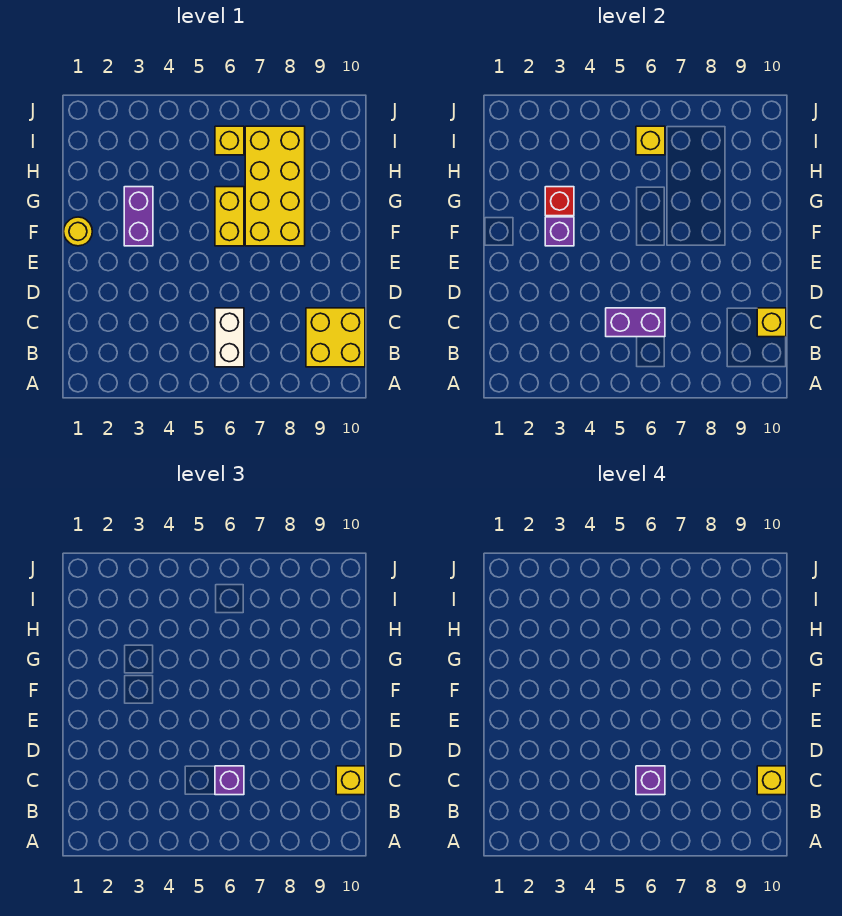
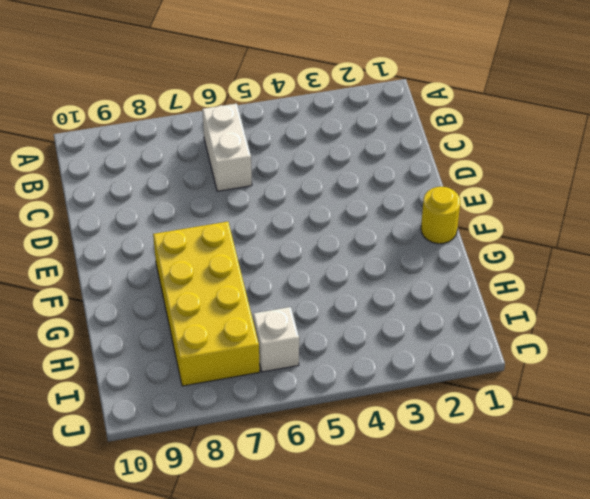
white 1x1 brick [253,307,299,372] -> yellow 1x1 brick [215,126,244,155]
none -> yellow 2x2 brick [306,308,365,367]
none -> purple 1x2 brick [124,187,153,246]
none -> yellow 1x2 brick [215,187,244,246]

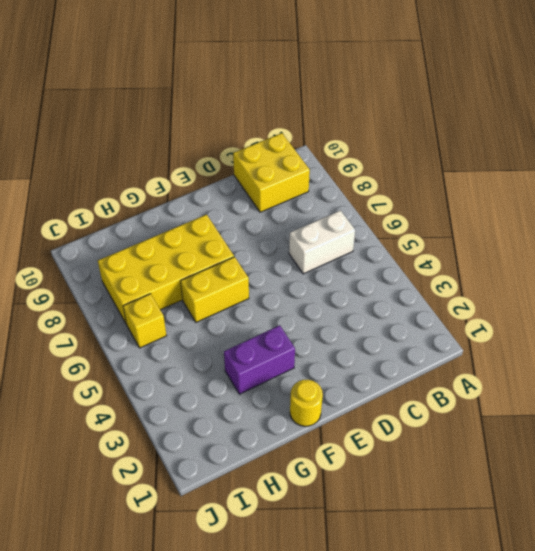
none -> purple 1x2 brick [606,308,665,337]
none -> yellow 1x1 brick [757,308,786,337]
none -> purple 1x1 brick [545,217,574,246]

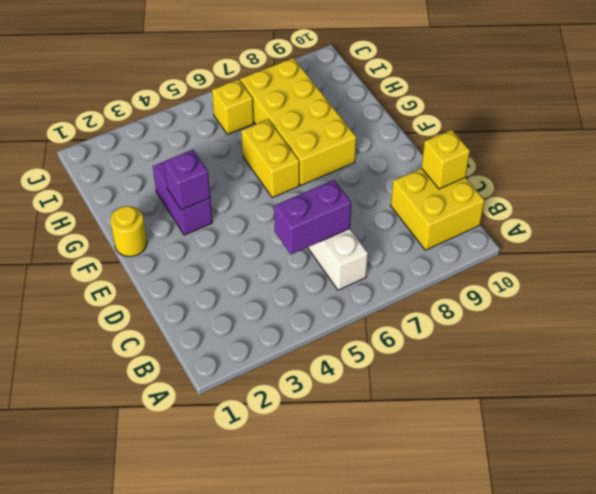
none -> red 1x1 brick [545,187,574,216]
none -> yellow 1x1 brick [636,126,665,155]
none -> purple 1x1 brick [215,766,244,795]

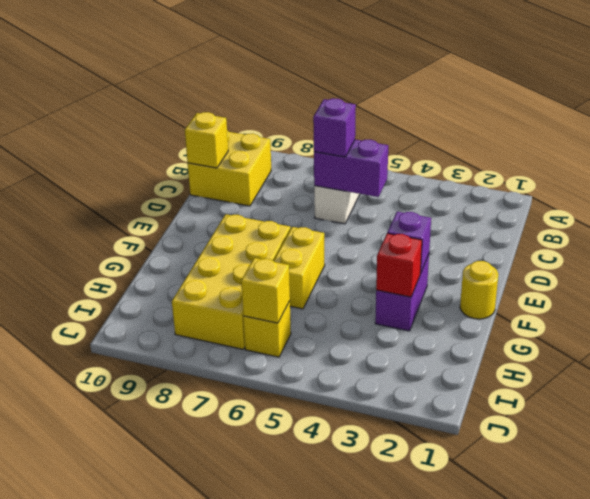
none -> yellow 1x1 brick [336,766,365,795]
none -> purple 1x1 brick [636,766,665,795]
none -> yellow 1x1 brick [757,766,786,795]

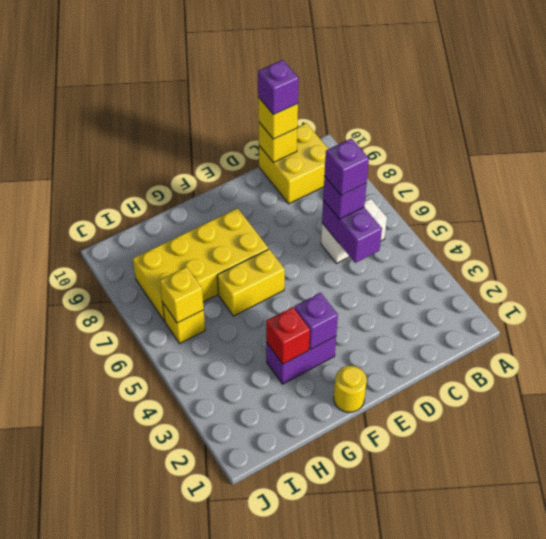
purple 1x1 brick [258,60,299,115] -> yellow 1x1 brick [757,766,786,795]

